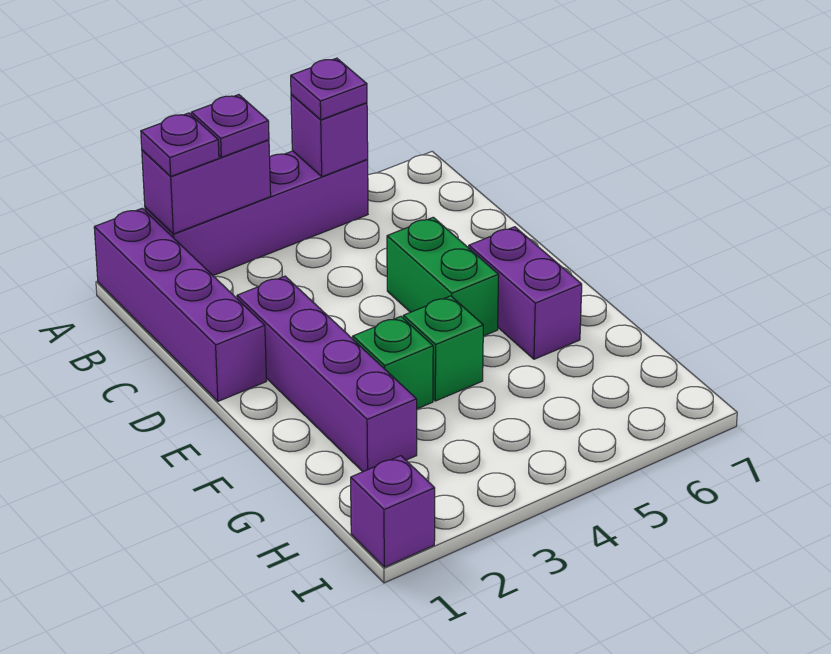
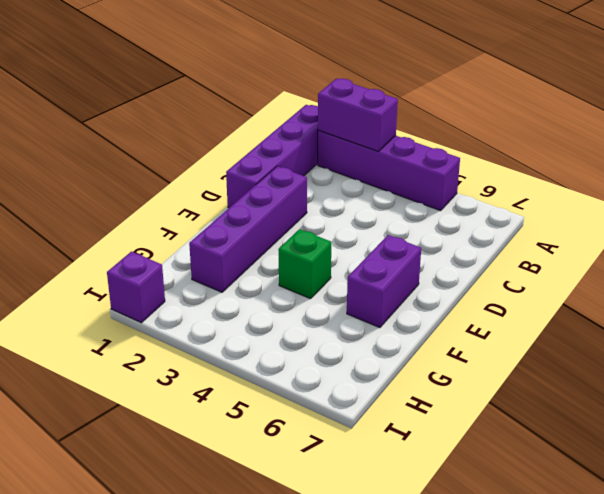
none -> green 1x2 brick [387,217,499,336]
none -> green 1x1 brick [353,316,433,409]
none -> purple 1x1 brick [291,94,368,177]

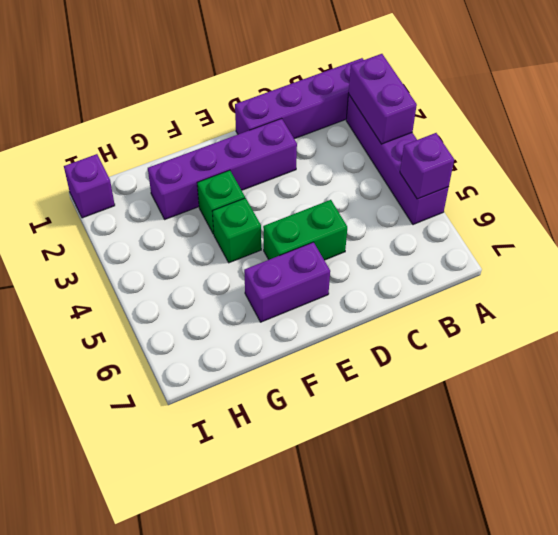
none -> purple 1x1 plate [141,113,219,176]
none -> purple 1x1 plate [191,95,269,157]
none -> purple 1x1 plate [291,58,367,120]

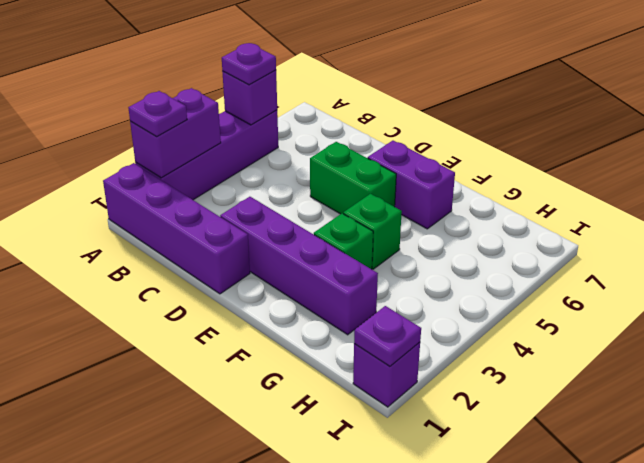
purple 1x1 plate [354,306,421,366] -> purple 1x1 plate moved to [191,95,269,157]

